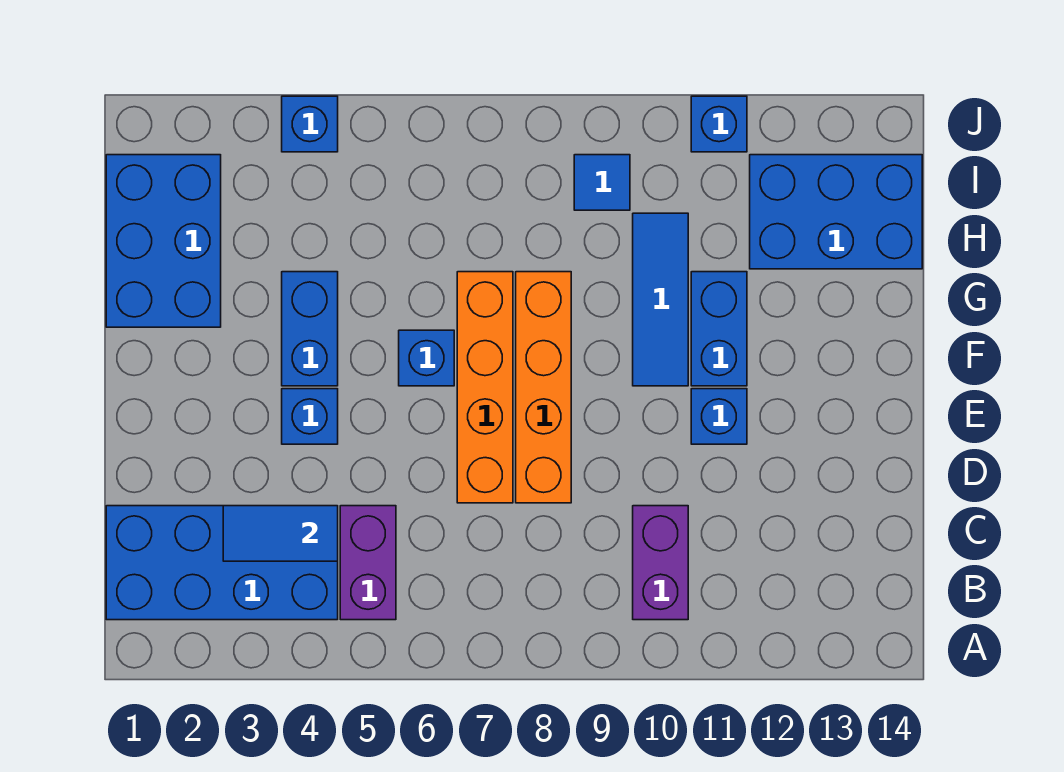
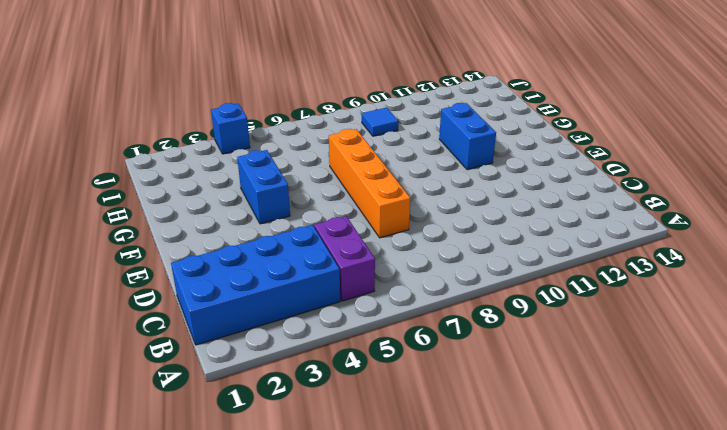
none -> purple 1x2 brick [633,506,688,620]
none -> orange 1x4 brick [516,272,571,503]
none -> blue 1x1 brick [282,389,338,444]

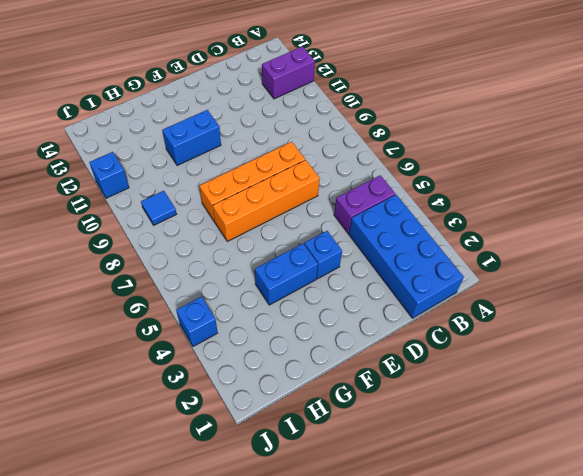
purple 1x2 brick [262,47,315,99] -> purple 1x2 brick moved to [633,506,688,620]
none -> blue 1x1 brick [691,389,747,444]
none -> blue 1x1 brick [399,330,454,386]
none -> blue 1x3 tile [633,213,688,386]

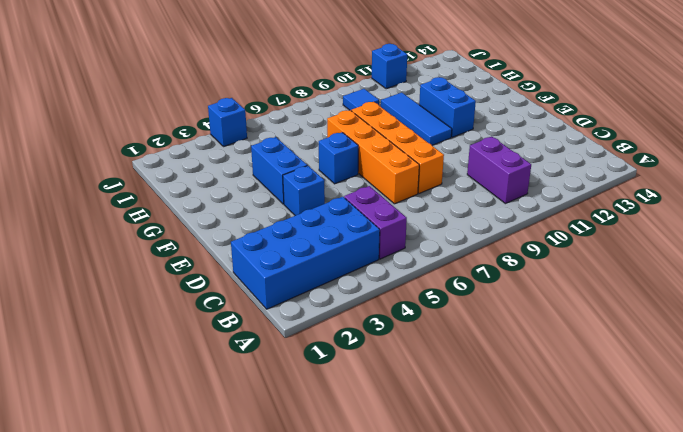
none -> blue 1x1 brick [691,389,747,444]
none -> blue 2x3 brick [106,155,221,327]
none -> blue 2x3 brick [750,155,922,269]

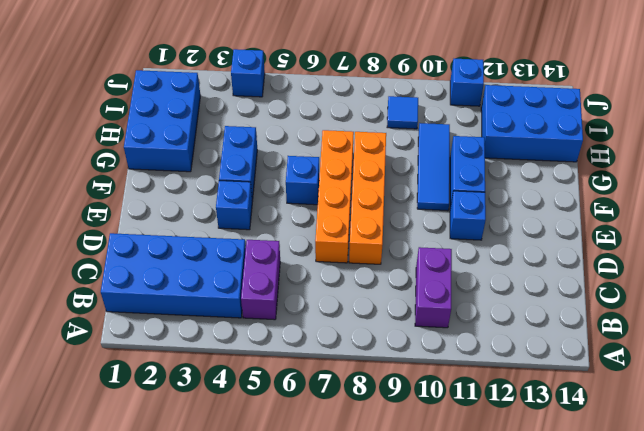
none -> blue 1x2 tile [223,506,338,561]

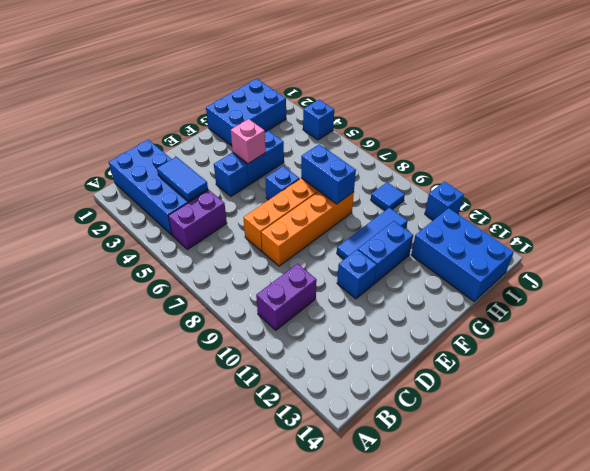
pink 1x1 brick [231,119,266,164] -> none
blue 1x2 brick [301,144,356,204] -> none

